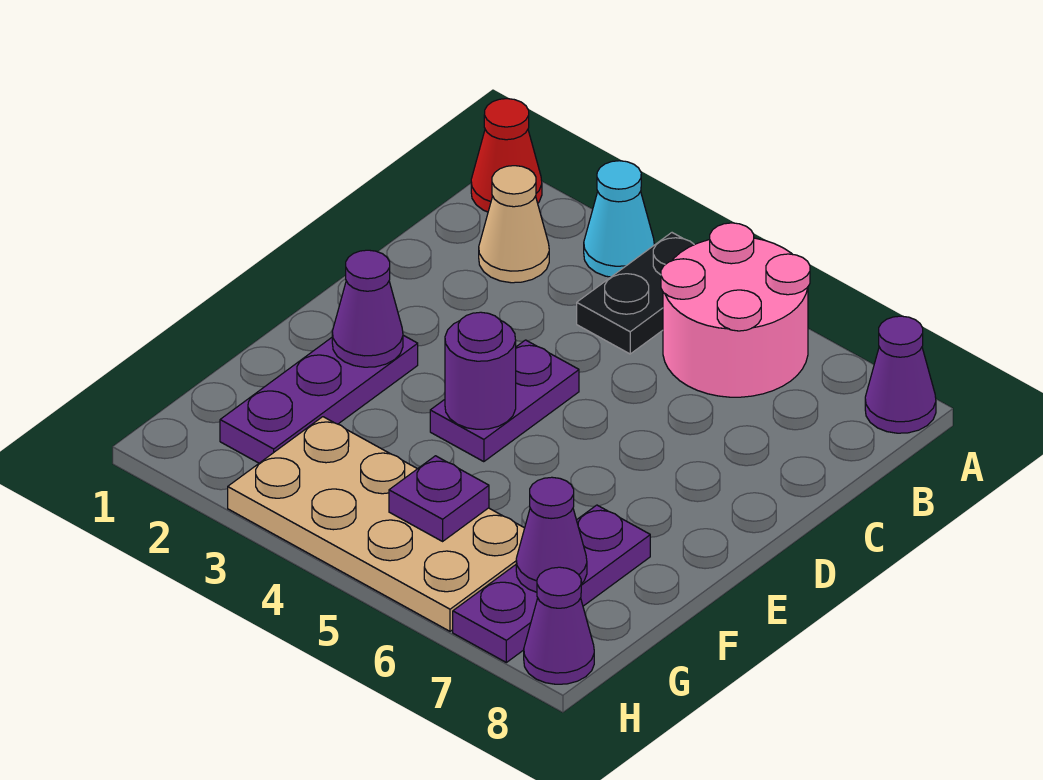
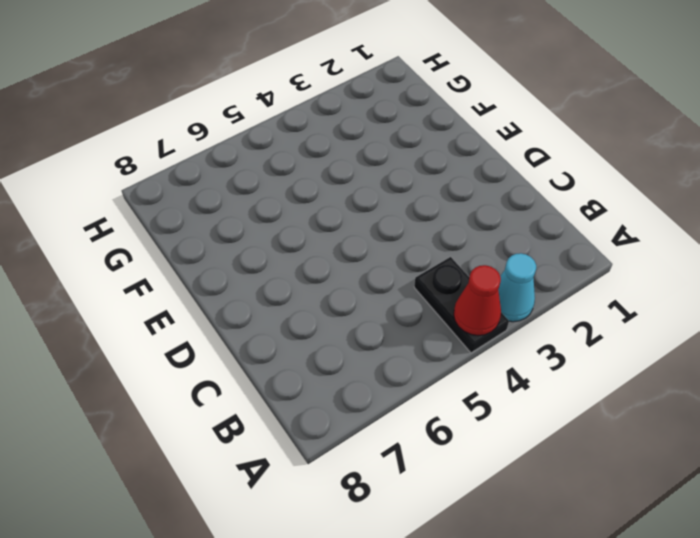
red 1x1 cone [454,265,501,335] -> red 1x1 cone moved to [471,99,542,212]
none -> pink 2x2 round brick [661,223,810,397]
none -> purple 1x1 cone [865,316,936,433]
none -> tan 1x1 cone [479,166,549,283]

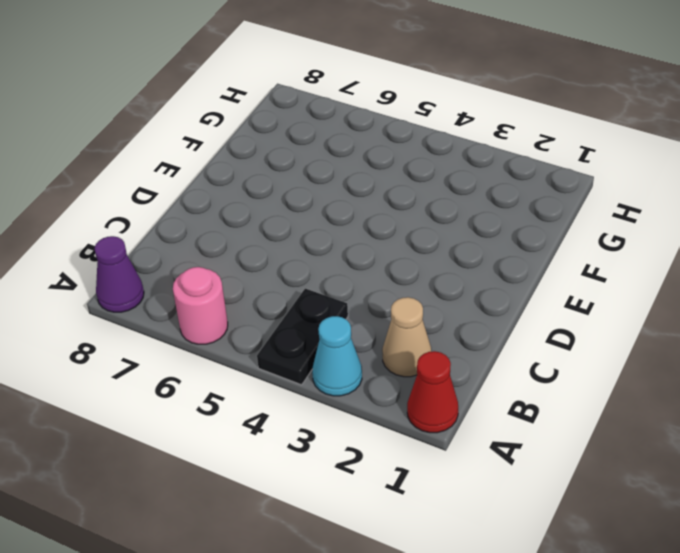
pink 1x1 round brick [173,267,228,344] -> pink 2x2 round brick [661,223,810,397]
none -> purple 1x2 plate [430,340,579,462]
none -> purple 1x3 plate [220,335,418,463]
none -> purple 1x3 plate [453,505,650,662]

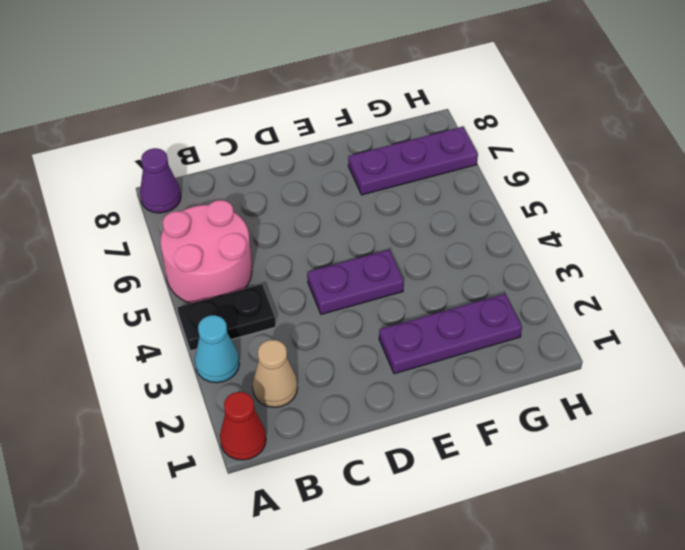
none -> tan 2x4 plate [228,417,525,631]
none -> purple 1x1 cone [524,567,594,684]
none -> purple 1x1 cone [332,250,403,367]

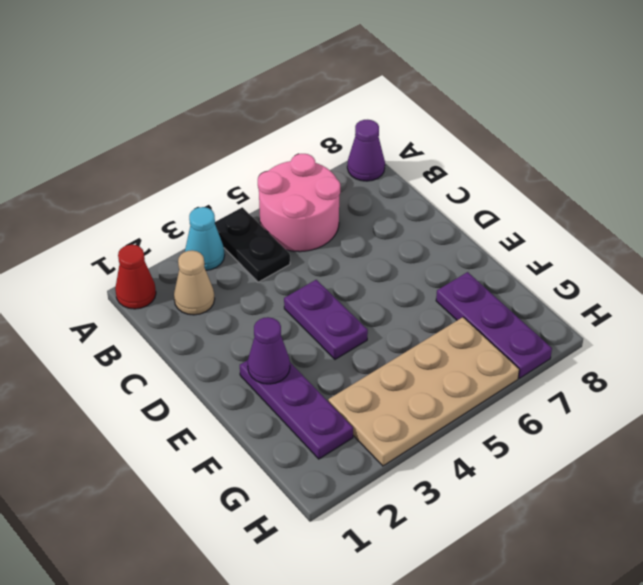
none -> purple 1x1 cone [524,567,594,684]
none -> purple 1x1 round brick [445,312,516,429]
none -> purple 1x1 plate [389,456,489,541]

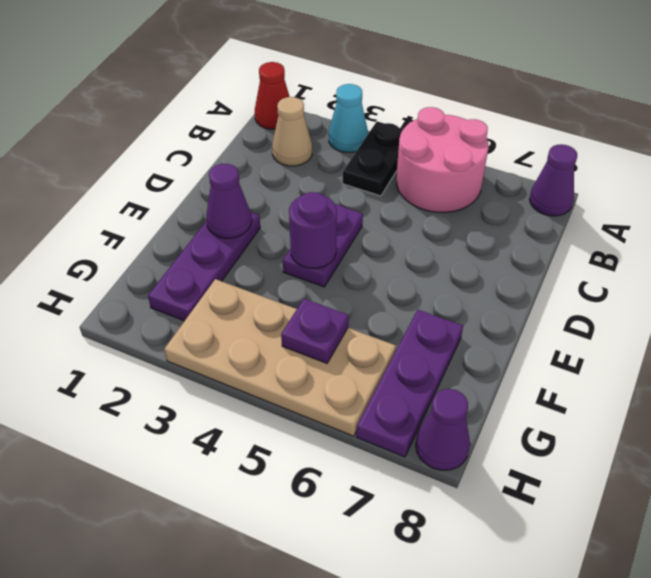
none -> purple 1x1 cone [516,477,587,592]

